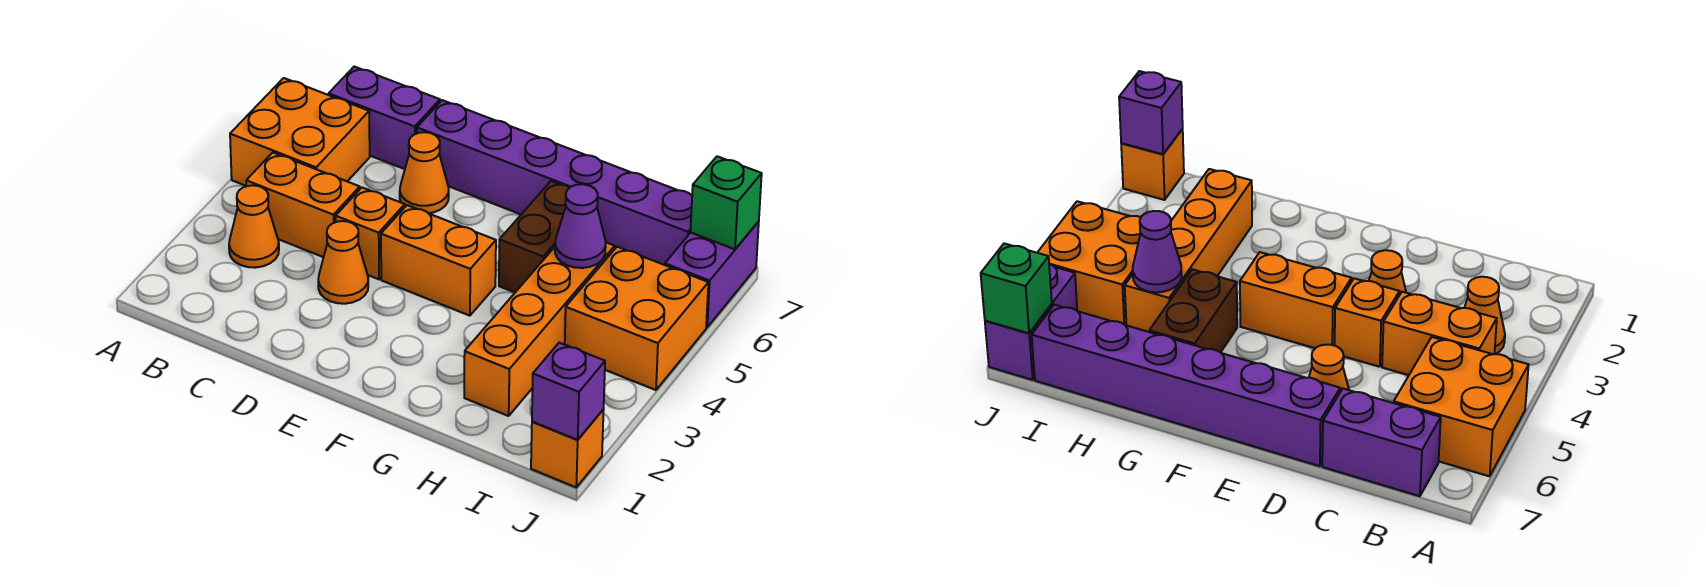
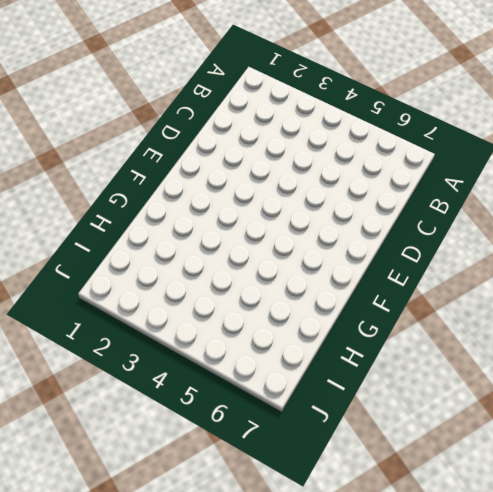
none -> orange 2x2 brick [230,78,370,186]
none -> orange 1x1 cone [229,185,279,268]
none -> orange 1x2 brick [246,153,360,257]

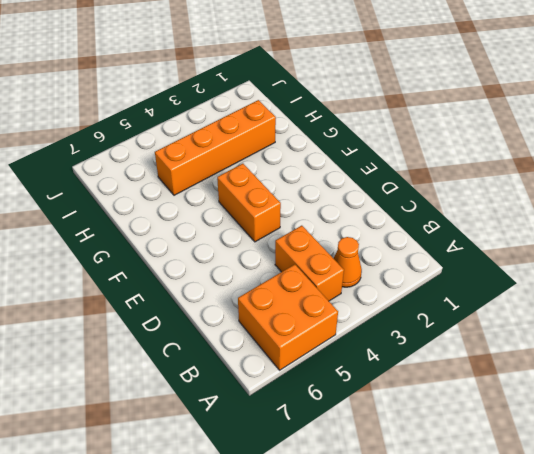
none -> purple 1x2 brick [329,67,440,169]
none -> orange 1x1 cone [318,221,368,304]
none -> orange 1x1 brick [336,188,405,279]

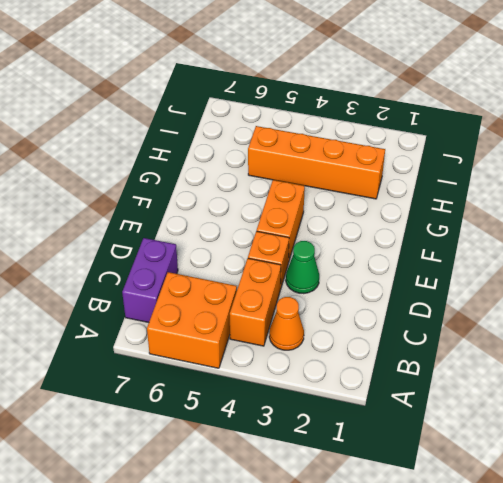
green 1x1 cone [286,241,319,294] -> orange 1x1 cone [318,221,368,304]
none -> orange 1x1 cone [400,132,449,213]
none -> purple 1x6 brick [417,100,692,265]
none -> brown 1x2 brick [499,181,570,292]

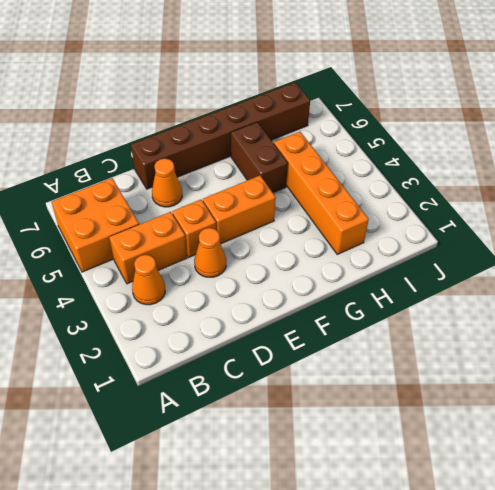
brown 1x6 brick [131,82,310,189] -> purple 1x6 brick [417,100,692,265]
none -> purple 1x2 brick [329,67,440,169]
none -> orange 2x2 brick [565,247,708,390]
none -> orange 1x1 brick [531,410,604,487]

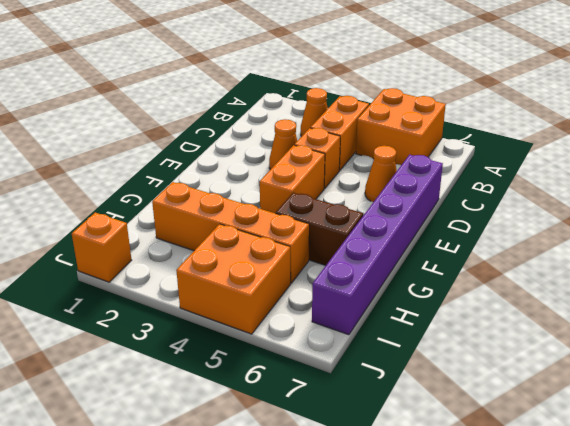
none -> purple 1x2 brick [329,67,440,169]
none -> purple 1x2 brick [665,221,759,327]
none -> purple 1x1 cone [555,184,606,268]

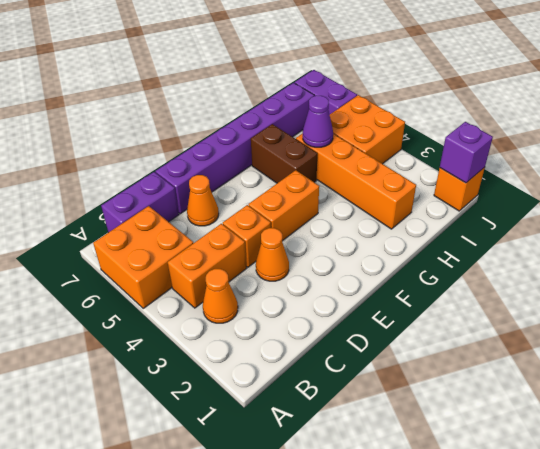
none -> green 1x1 brick [691,156,762,249]

